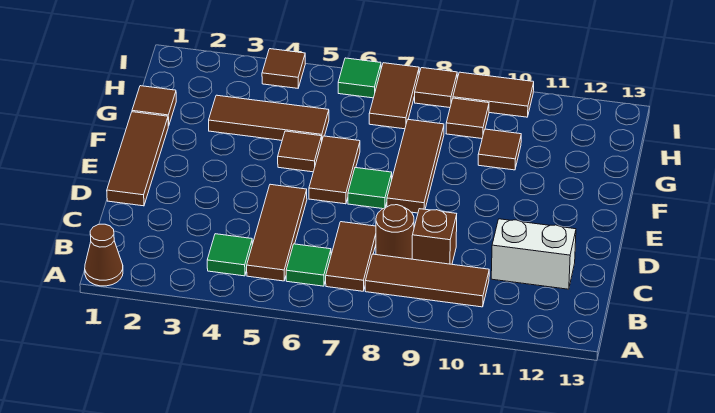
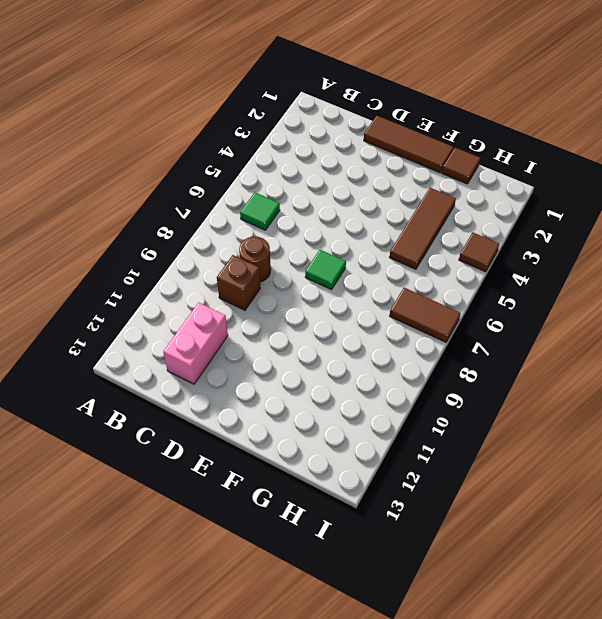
pink 1x2 brick [163,303,228,384] -> white 1x2 brick [491,219,576,289]
none -> brown 1x1 cone [85,224,123,286]
none -> green 1x1 tile [207,234,252,276]
none -> brown 1x3 tile [247,184,307,281]

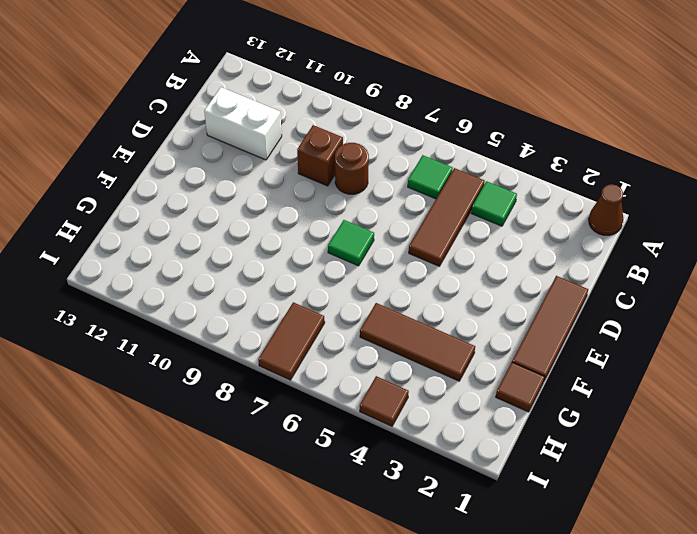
none -> brown 1x2 tile [326,222,376,291]
none -> brown 1x3 tile [365,254,489,307]
none -> brown 1x2 tile [309,136,360,204]

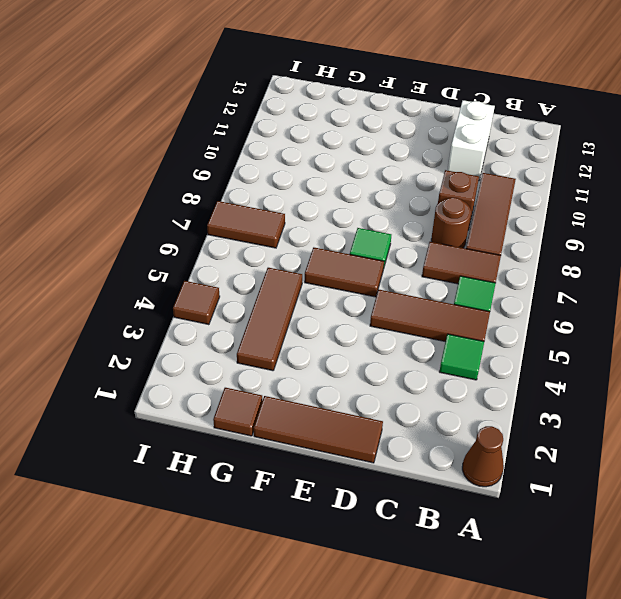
none -> brown 1x3 tile [387,120,444,213]
none -> brown 1x1 tile [278,131,322,172]
none -> brown 1x1 tile [478,129,521,170]

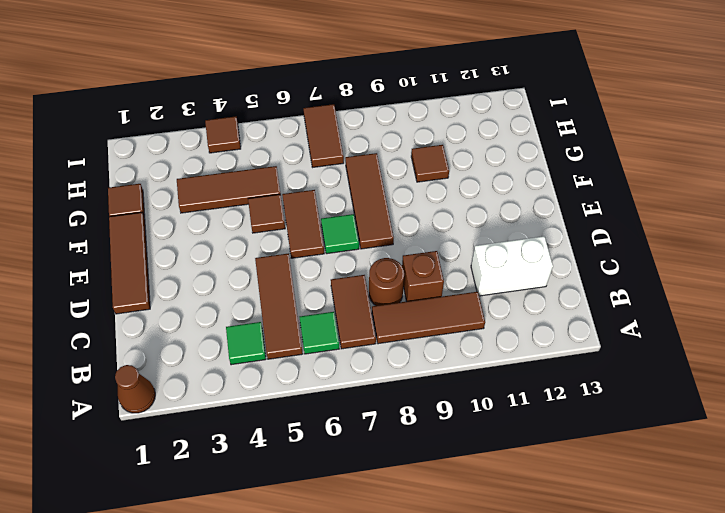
none -> brown 1x1 tile [446,98,489,139]
none -> green 1x1 tile [338,58,381,98]
none -> brown 1x1 tile [415,68,457,108]

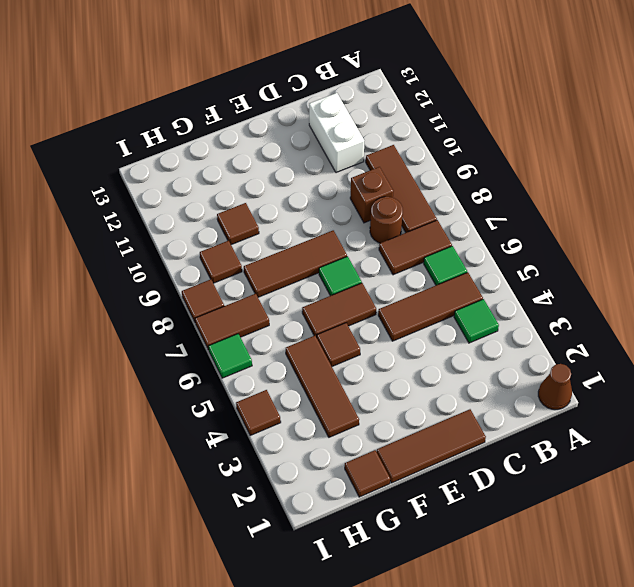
none -> brown 1x2 tile [453,72,534,117]

